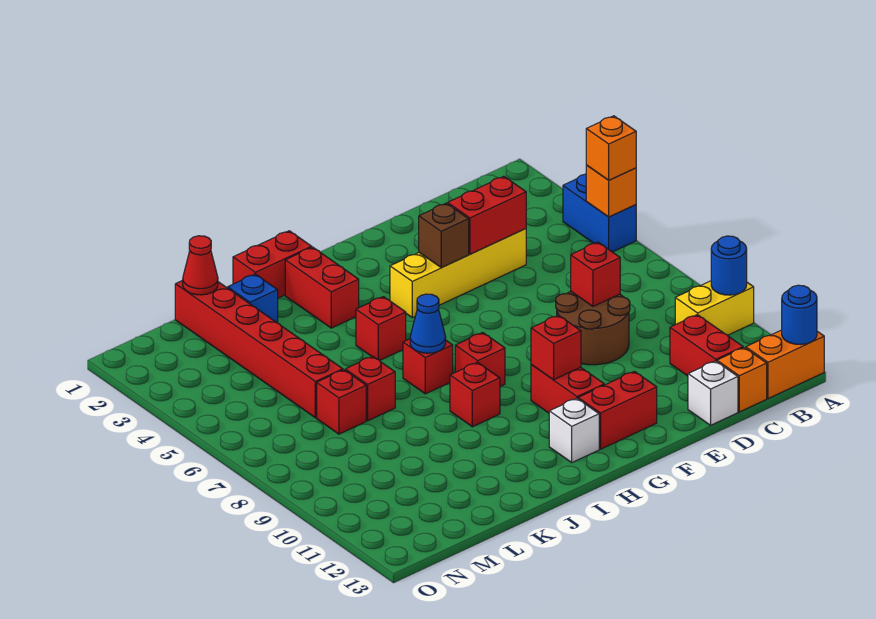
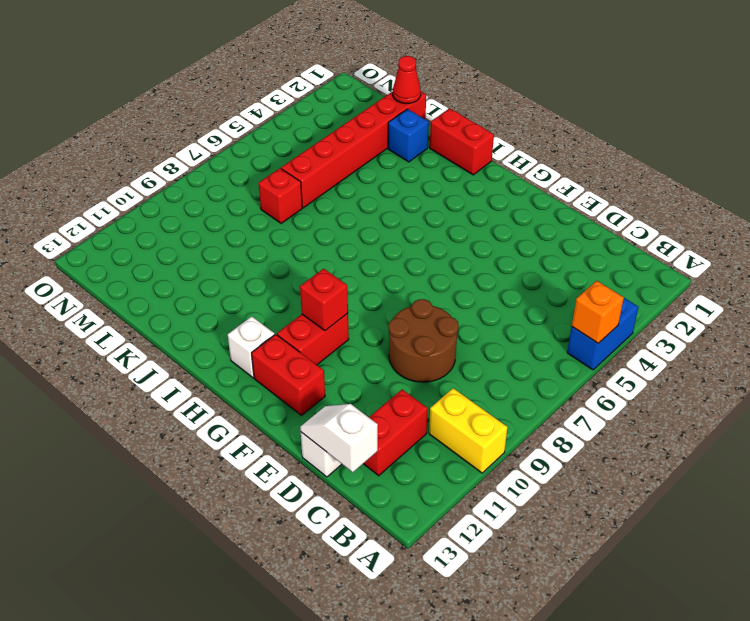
white 1x2 slope [300,404,378,472] -> none
none -> orange 1x2 brick [746,330,824,399]
none -> orange 1x1 brick [717,348,767,412]
none -> yellow 1x4 brick [390,229,526,318]
none -> red 1x1 brick [455,332,505,386]

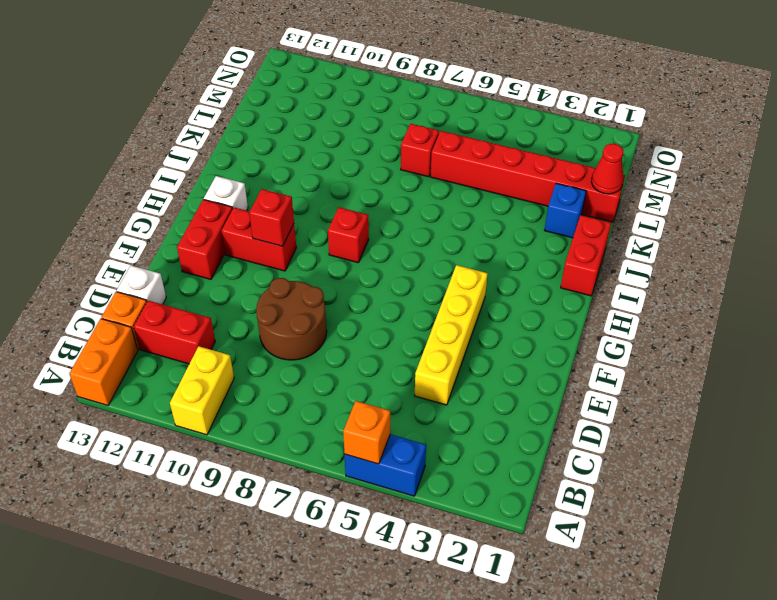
none -> red 1x2 brick [285,247,359,328]
none -> red 1x1 brick [356,297,406,361]
none -> red 1x1 brick [403,339,453,394]
none -> red 1x1 brick [450,362,500,427]

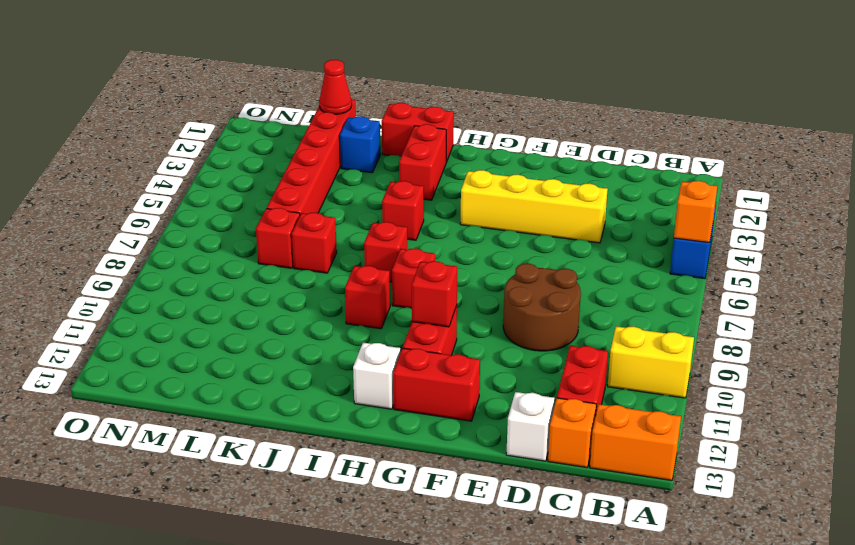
none -> blue 1x1 round brick [711,236,747,295]
none -> blue 1x1 round brick [782,285,817,344]
none -> red 1x2 brick [448,176,526,254]
none -> red 1x1 brick [571,242,620,306]

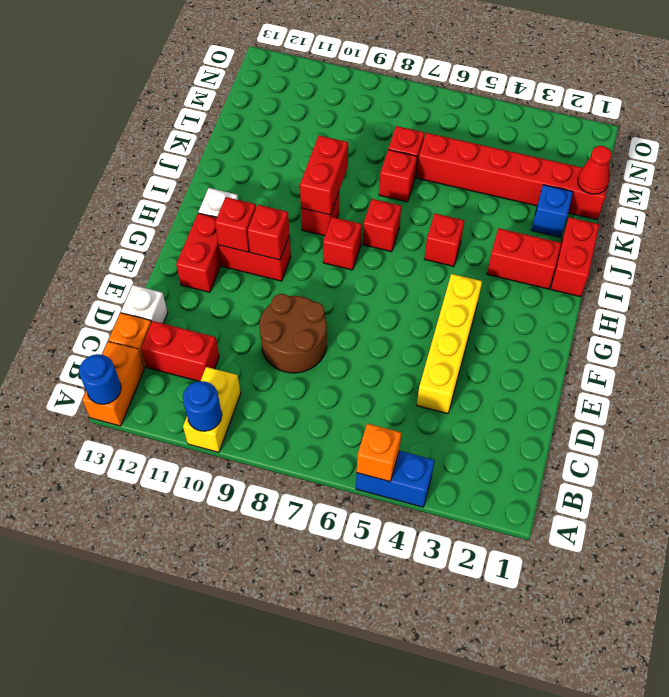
red 1x1 brick [215,197,256,252] -> red 1x1 brick moved to [571,242,620,306]
red 1x2 brick [300,136,348,215] -> red 1x2 brick moved to [448,176,526,254]
none -> brown 1x1 brick [419,203,469,268]
none -> blue 1x1 cone [410,294,446,353]
none -> orange 1x1 brick [586,116,636,180]

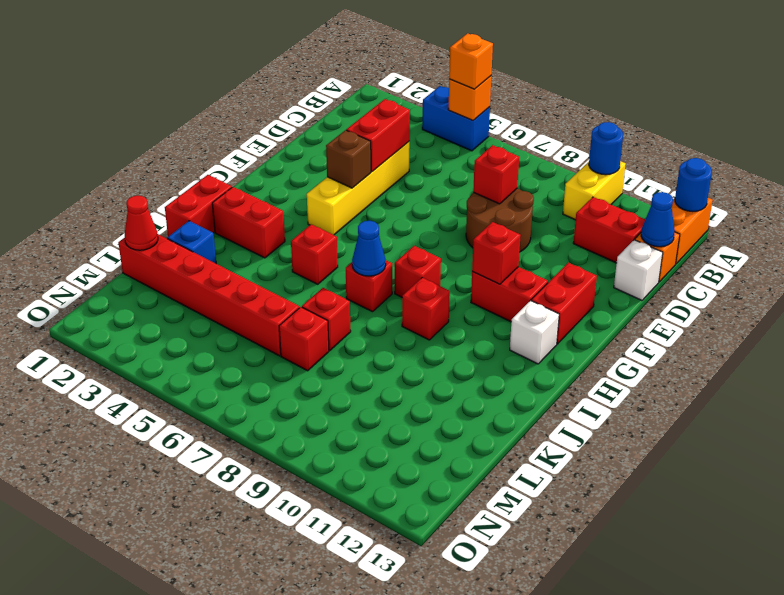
blue 1x1 cone [641,192,675,247] -> none

